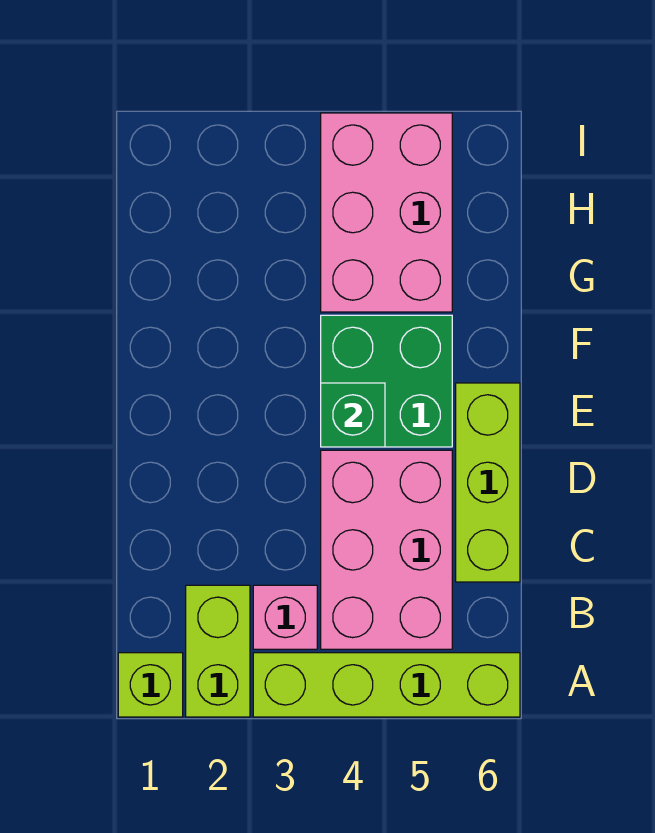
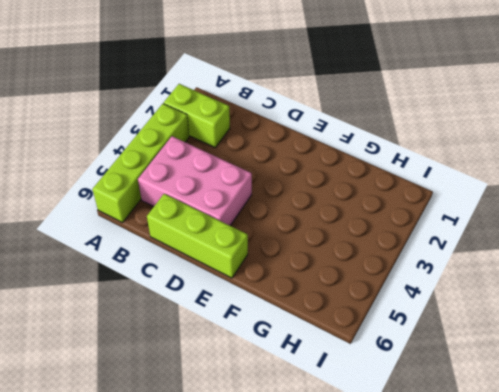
none -> lime 1x1 brick [118,653,183,717]
none -> pink 1x1 brick [253,585,317,649]

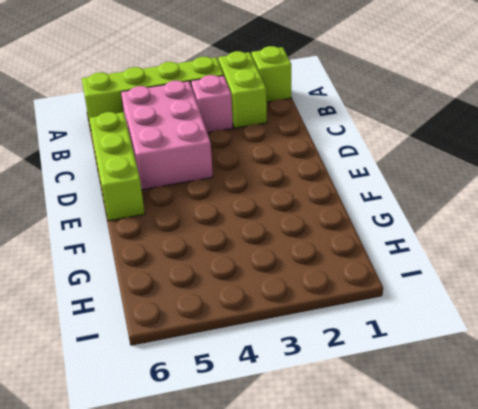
none -> green 2x2 brick [321,315,452,447]
none -> pink 2x3 brick [321,113,452,312]

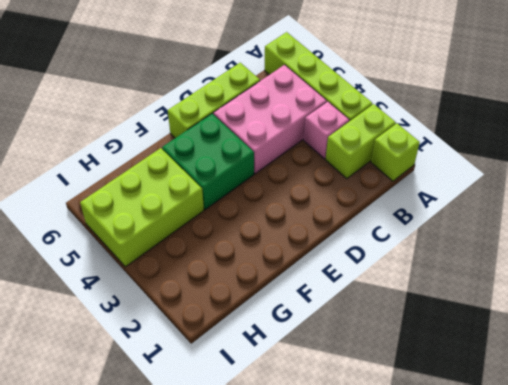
lime 2x3 brick [80,148,204,267] -> pink 2x3 brick [321,113,452,312]
none -> green 1x1 brick [321,383,385,447]

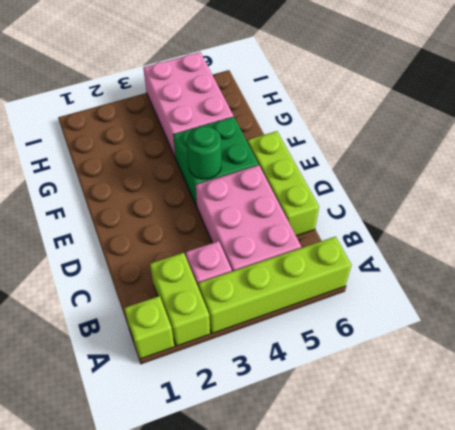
green 1x1 round brick [187,126,221,179] -> green 1x1 brick [321,383,385,447]

